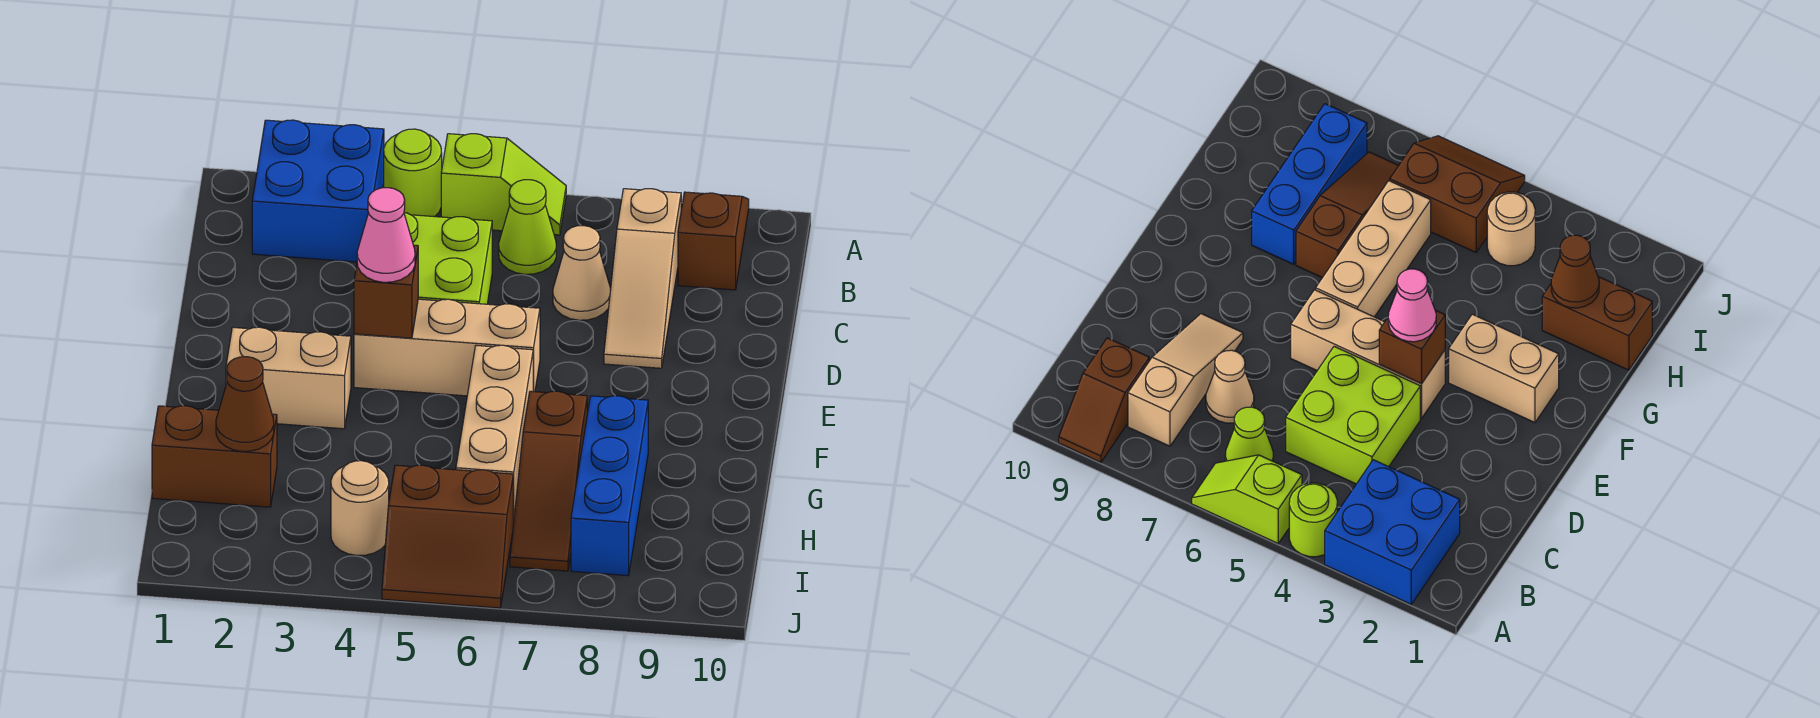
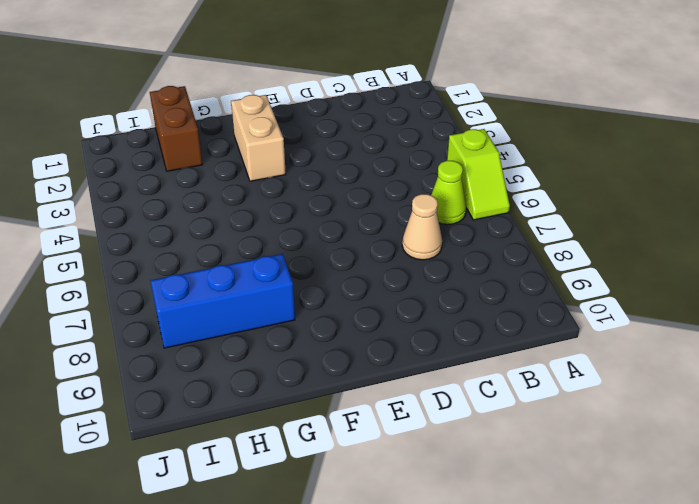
none -> blue 2x2 brick [252,120,384,262]
none -> lime 1x1 round brick [384,129,442,217]
none -> brown 1x2 slope [678,192,749,290]

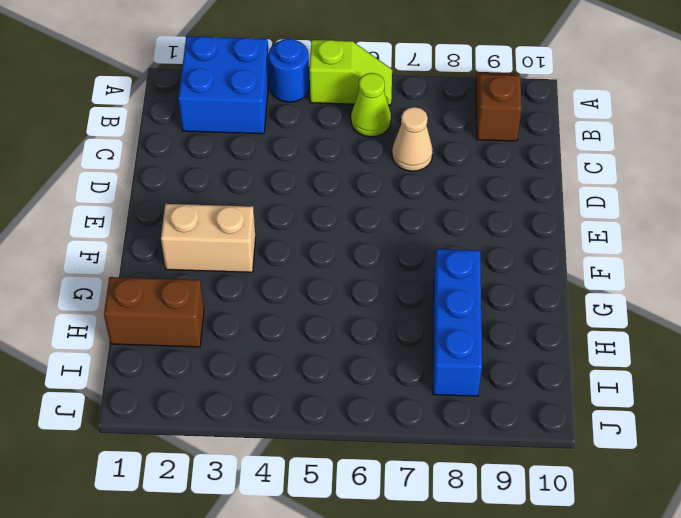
blue 1x1 round brick [268,39,309,102] -> lime 1x1 round brick [384,129,442,217]
none -> tan 1x3 slope [604,189,681,368]
none -> lime 2x2 brick [404,213,492,304]
none -> tan 1x3 brick [354,299,540,396]

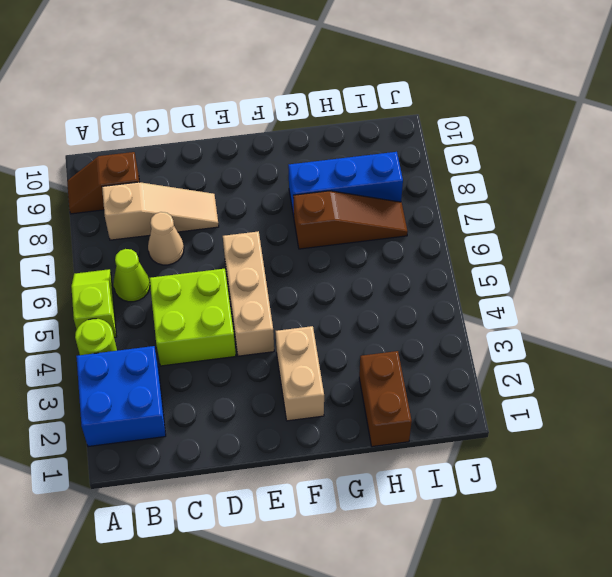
none -> tan 1x3 brick [456,345,533,524]
none -> tan 1x1 round brick [331,461,389,555]
none -> brown 2x2 slope [382,465,513,608]

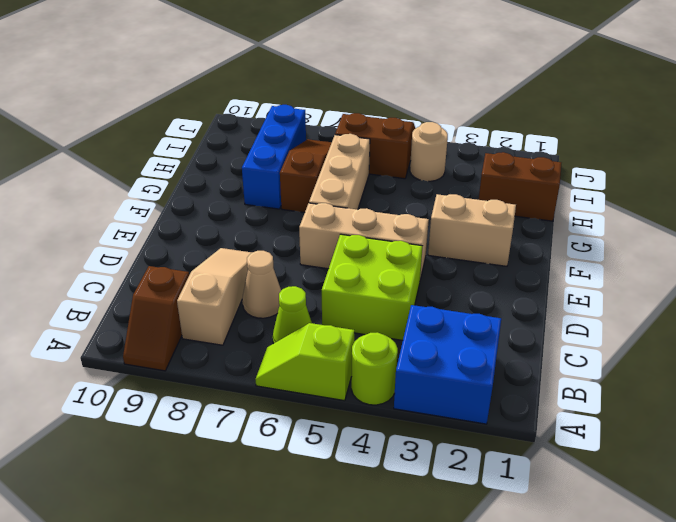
none -> brown 1x1 brick [354,245,418,338]
none -> brown 1x1 cone [216,357,274,451]
none -> pink 1x1 cone [357,188,415,282]

